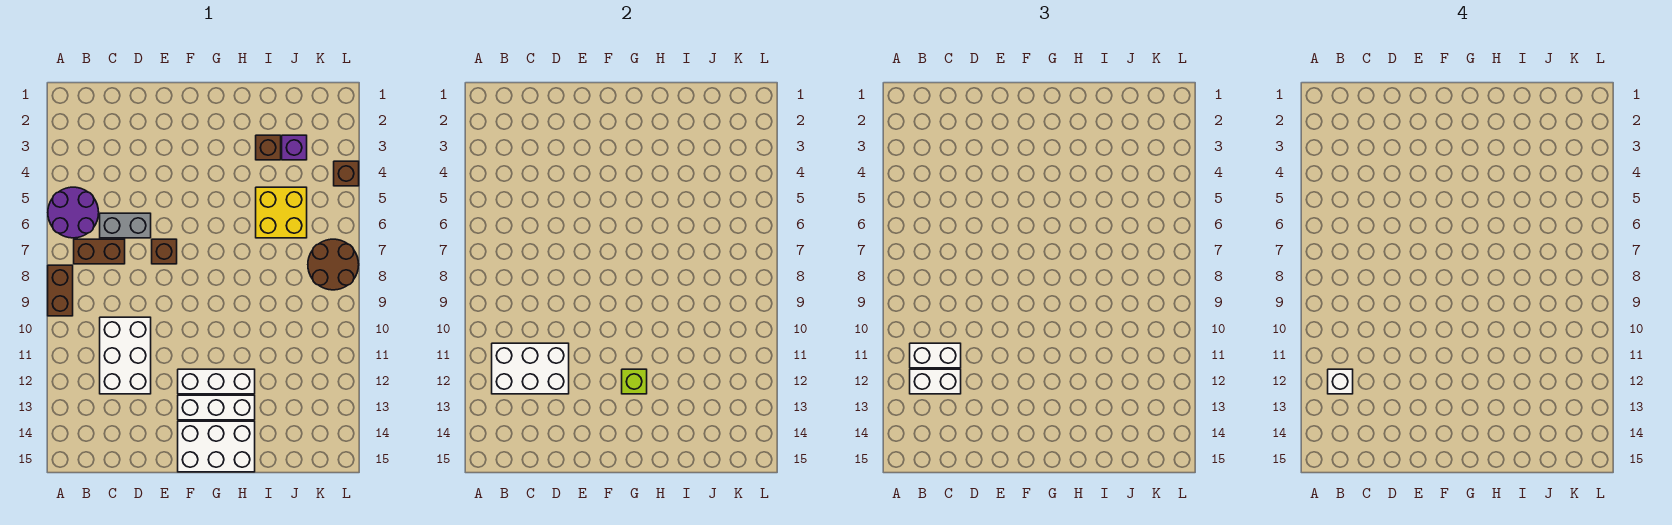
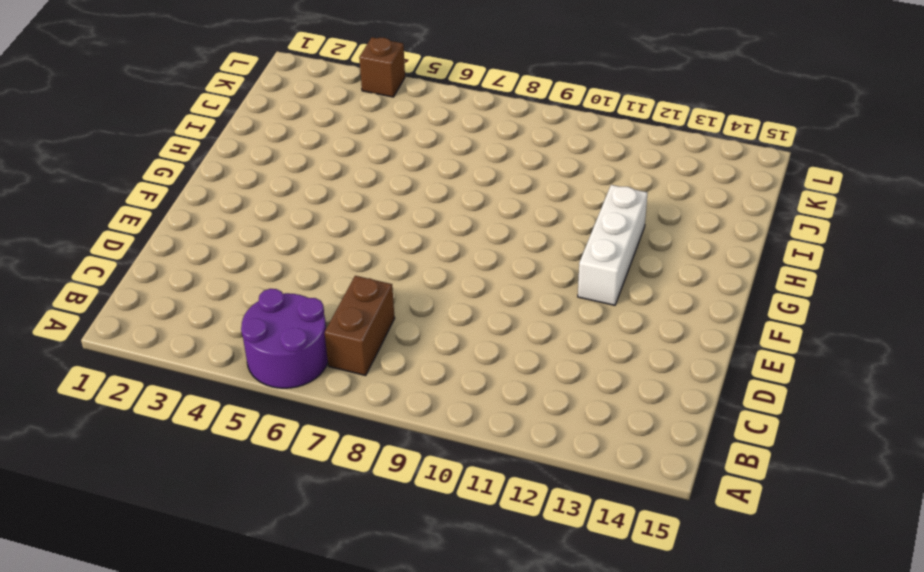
none -> brown 1x2 brick [48,265,73,316]
none -> grey 1x2 brick [100,213,151,238]
none -> white 2x3 brick [100,317,151,394]

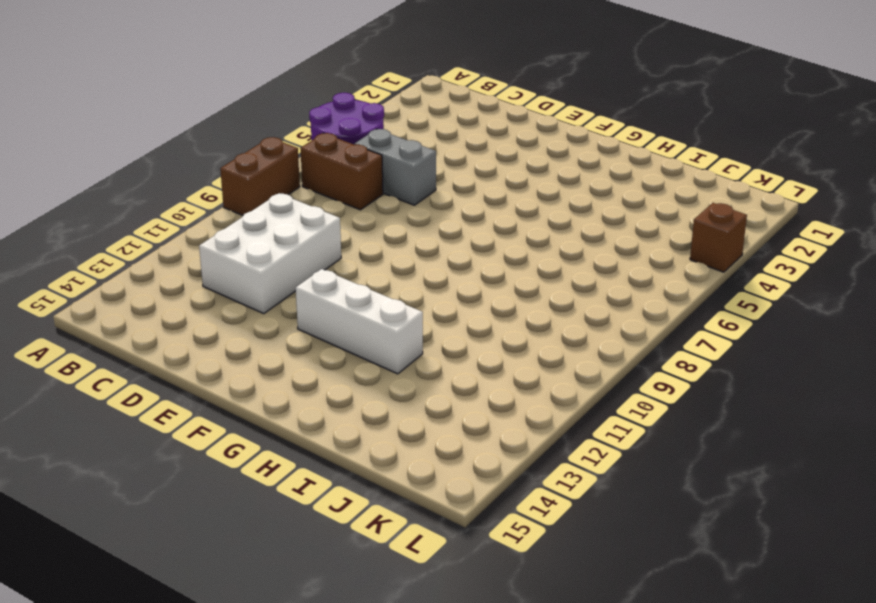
none -> brown 1x1 brick [152,239,177,264]
none -> white 1x3 brick [178,395,255,420]
none -> white 2x3 brick [178,421,255,472]

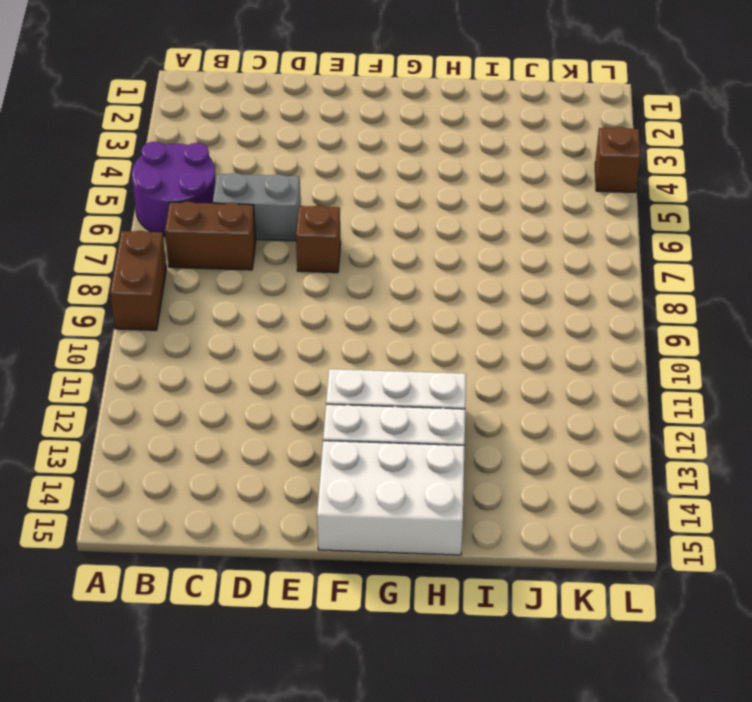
none -> white 2x3 brick [100,317,151,394]
none -> brown 1x1 brick [256,135,281,160]
none -> yellow 2x2 brick [256,187,307,238]

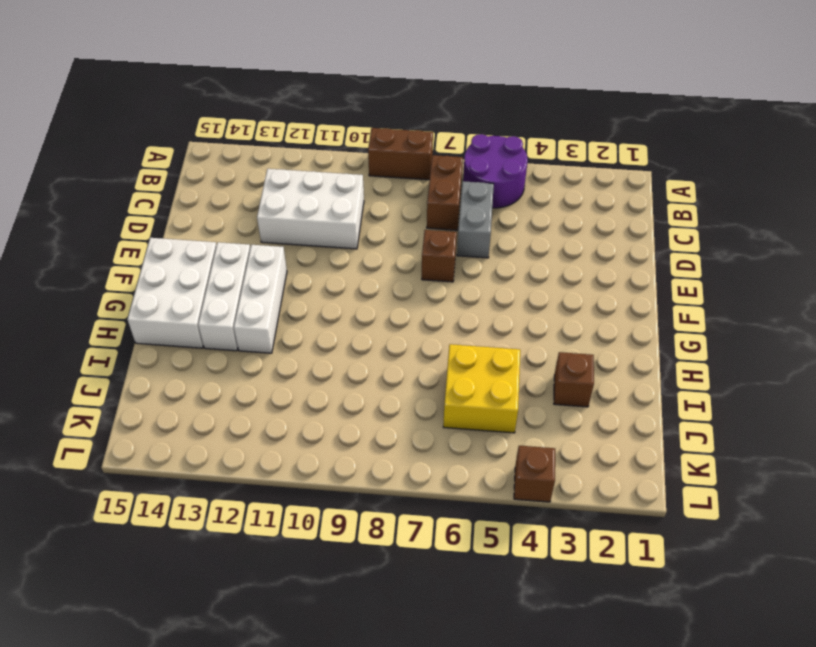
none -> purple 1x1 brick [282,135,307,160]
none -> brown 2x2 round brick [308,239,359,290]
none -> white 2x3 brick [492,343,569,394]

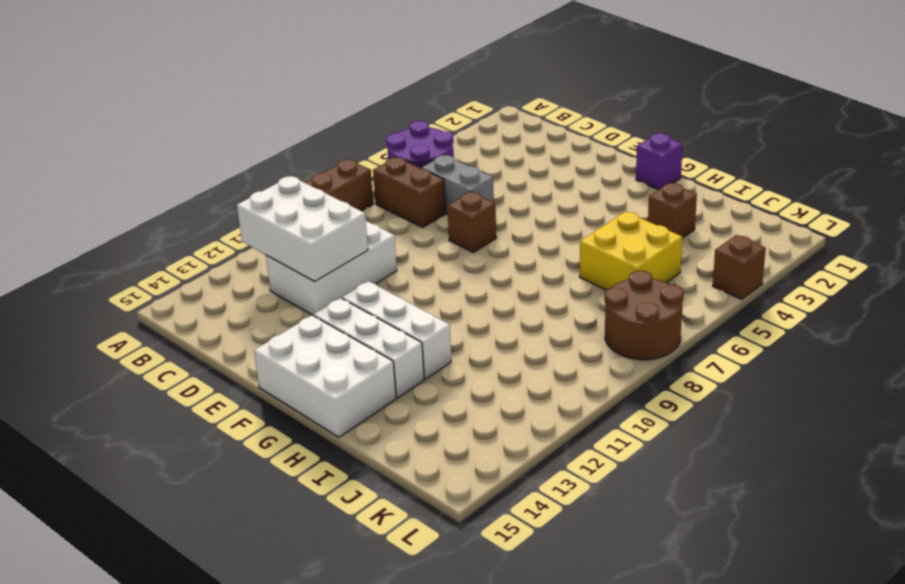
purple 1x1 brick [636,133,683,190] -> purple 1x1 brick moved to [282,135,307,160]
none -> lime 1x1 brick [622,369,647,394]
none -> white 1x2 brick [910,343,961,368]
none -> white 1x2 brick [910,369,961,394]

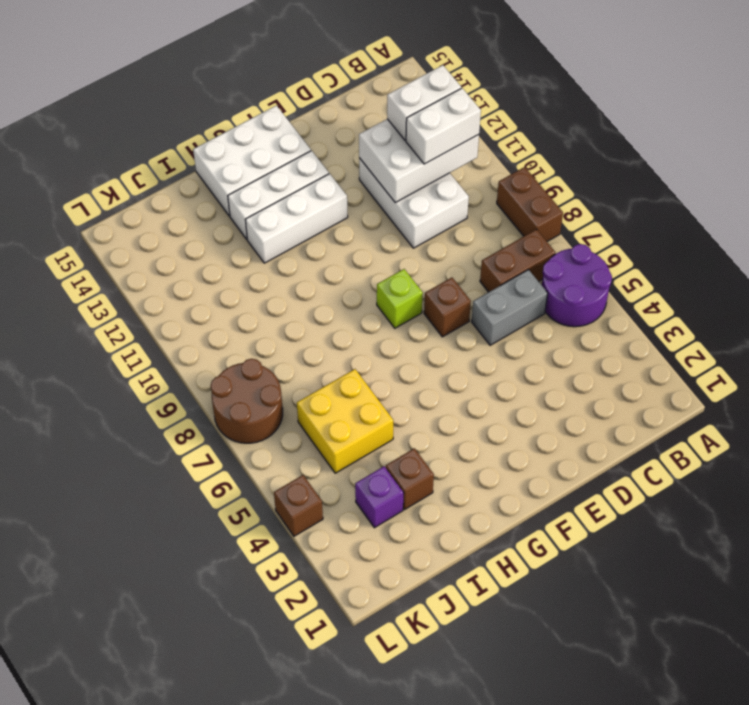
lime 1x1 brick [377,269,423,328] -> lime 1x1 brick moved to [622,369,647,394]
none -> white 1x1 brick [1328,369,1353,394]

